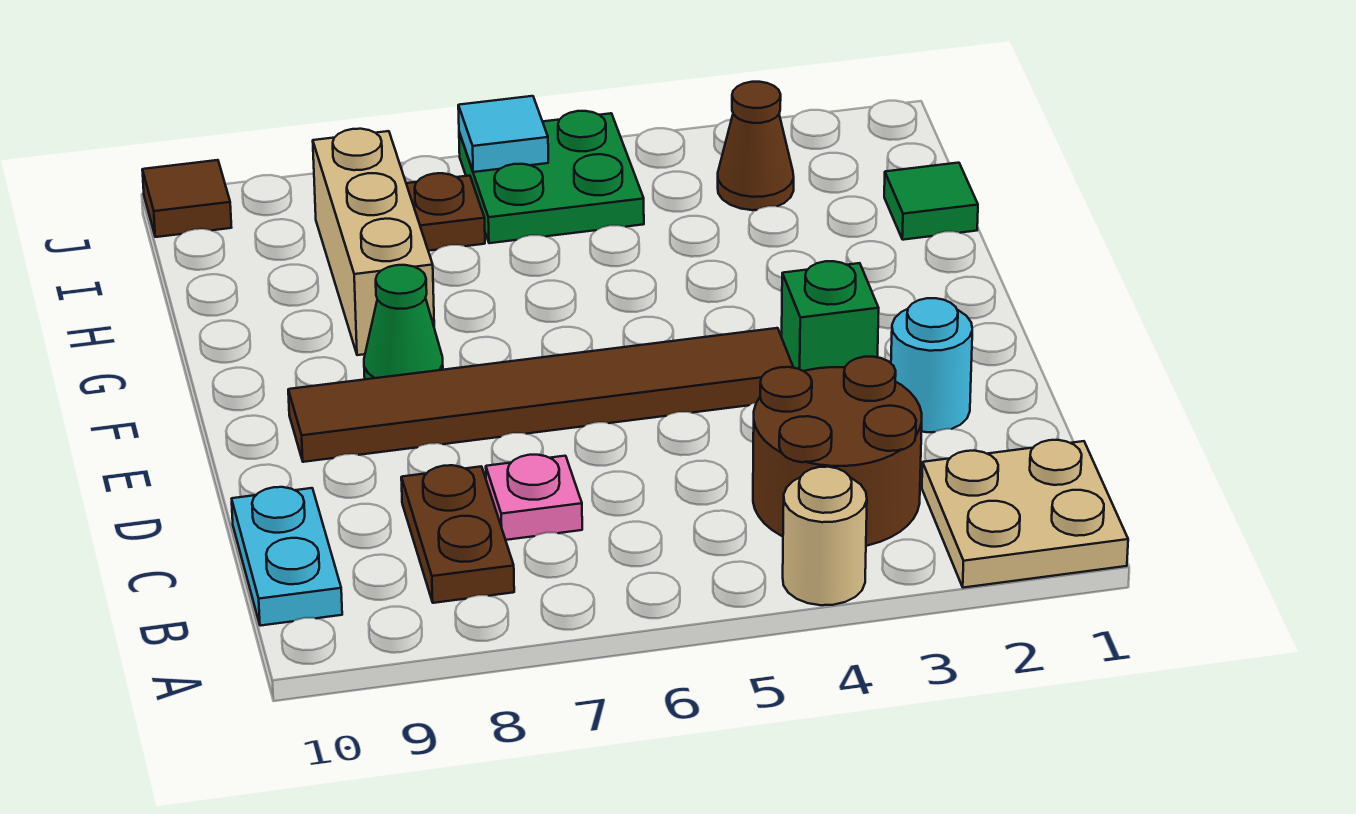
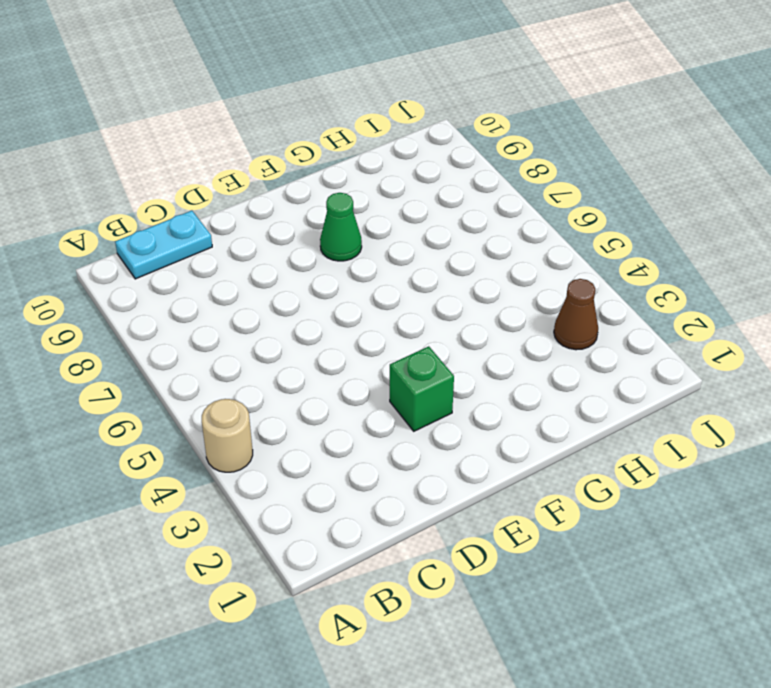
none -> tan 2x2 plate [922,440,1128,588]
none -> brown 2x2 round brick [753,357,922,546]
none -> brown 1x2 plate [401,465,514,603]

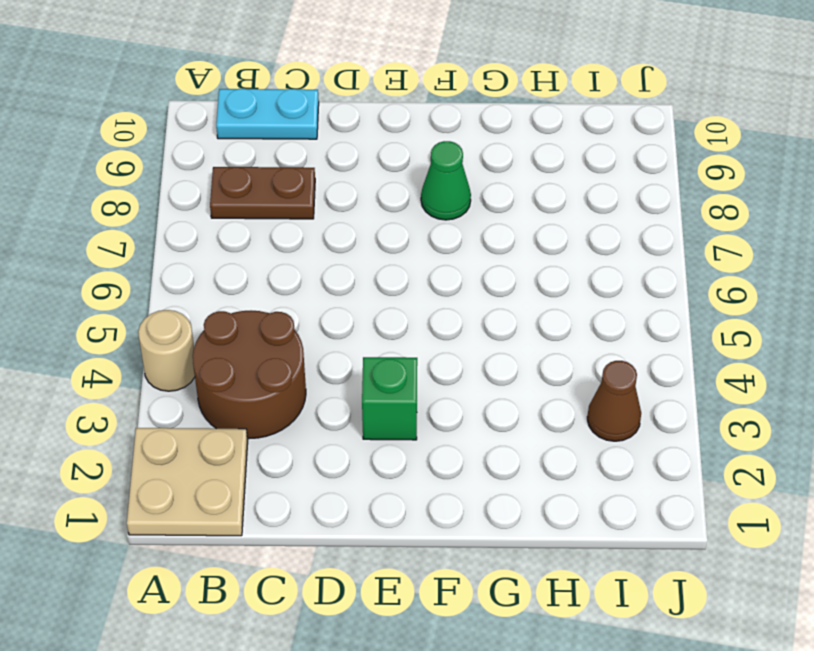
none -> pink 1x1 plate [486,455,582,540]
none -> cyan 1x1 round brick [891,298,972,432]
none -> brown 1x6 tile [288,328,793,462]

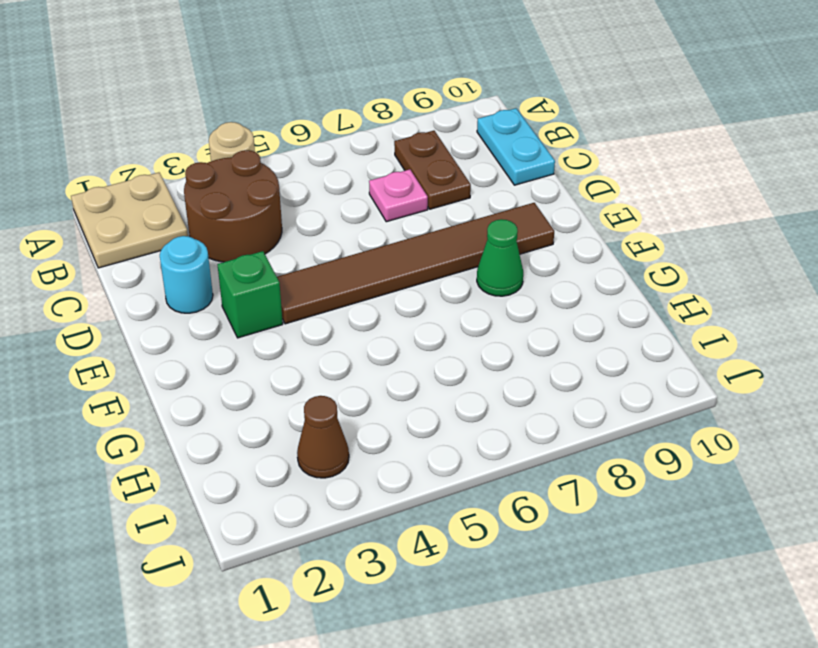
none -> tan 1x3 brick [313,129,434,355]
none -> green 1x1 tile [884,163,978,240]
none -> green 2x2 plate [459,111,644,243]

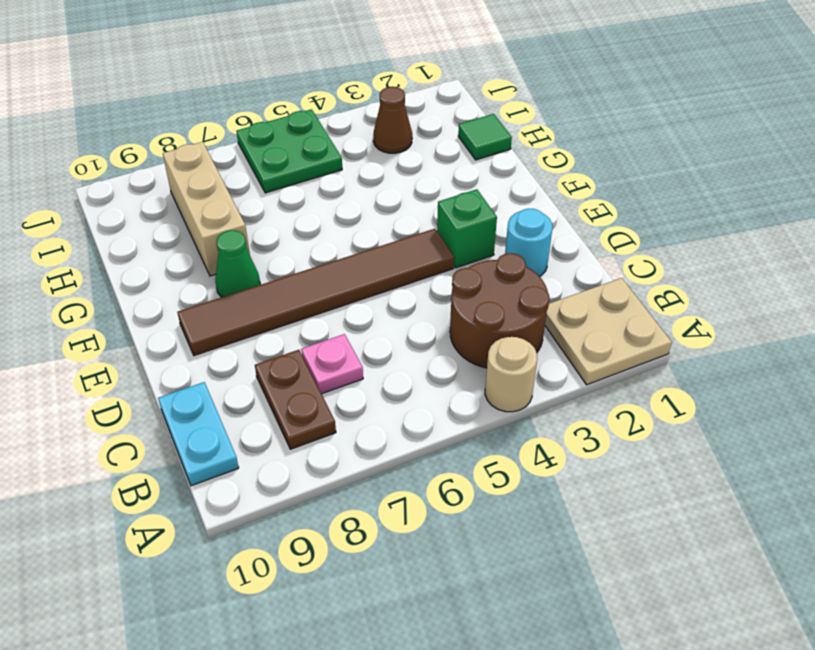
none -> brown 1x1 plate [406,173,485,251]
none -> brown 1x1 tile [142,160,232,237]
none -> cyan 1x1 tile [458,96,548,172]

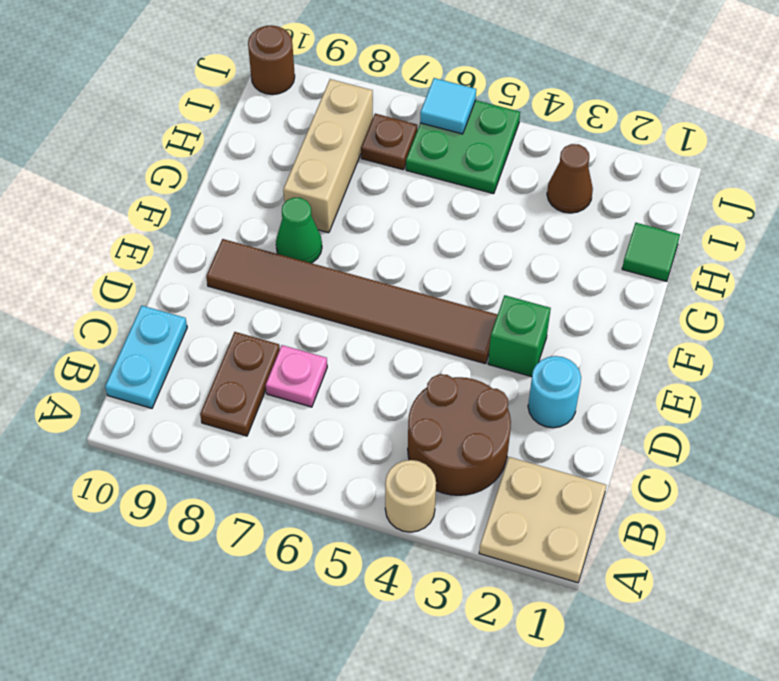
brown 1x1 round brick [248,25,295,95] -> brown 1x1 tile [142,160,232,237]

